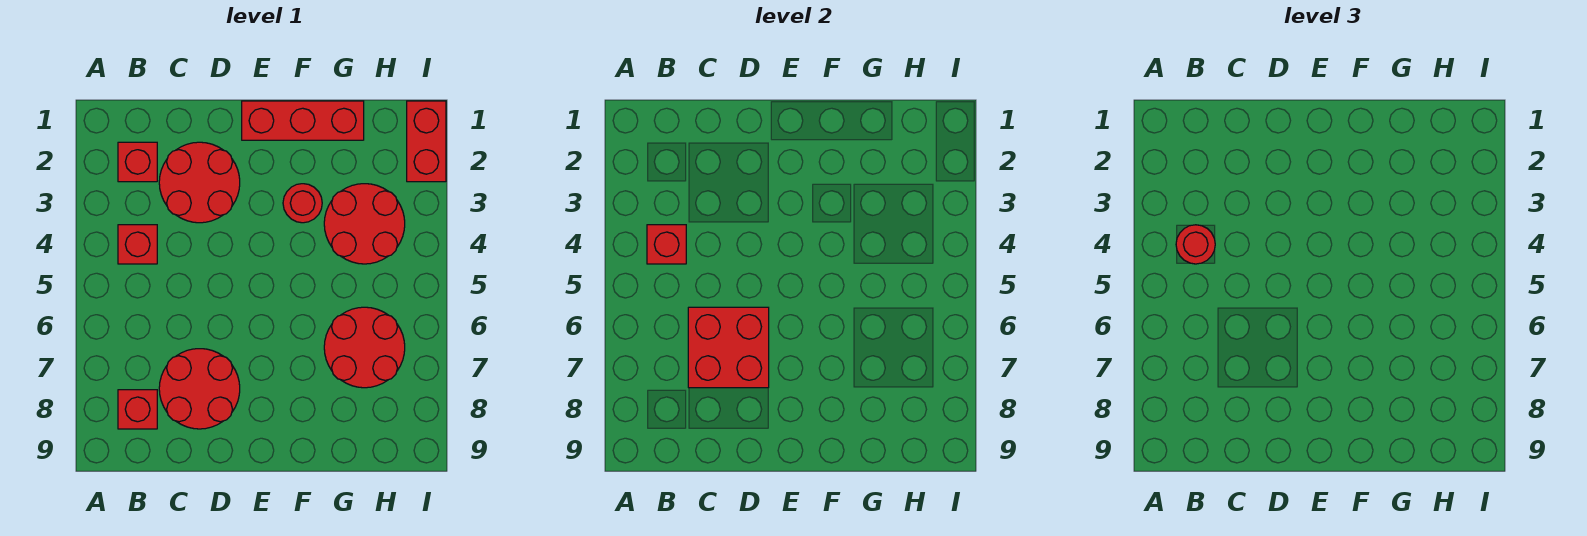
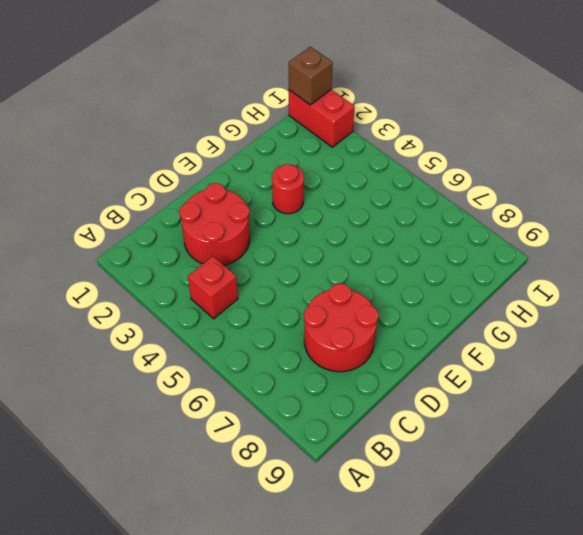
brown 1x1 brick [289,47,333,105] -> none
none -> red 1x1 brick [118,142,157,182]
none -> red 1x1 brick [118,390,157,429]
none -> red 1x3 brick [242,101,364,140]

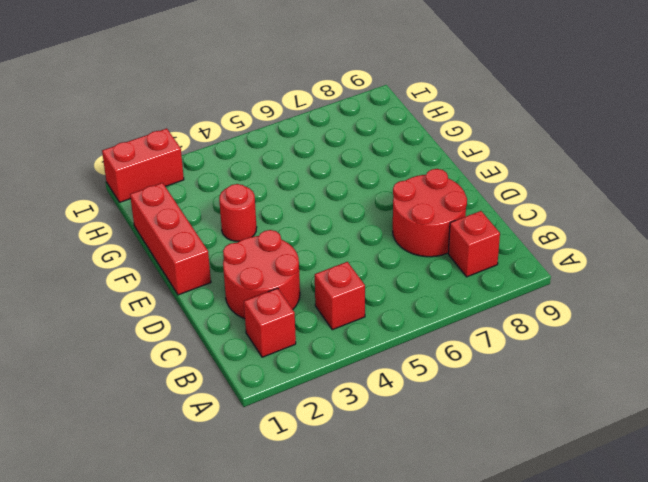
none -> red 2x2 round brick [324,184,405,264]
none -> red 2x2 round brick [324,307,405,388]
none -> red 1x1 brick [647,225,686,264]

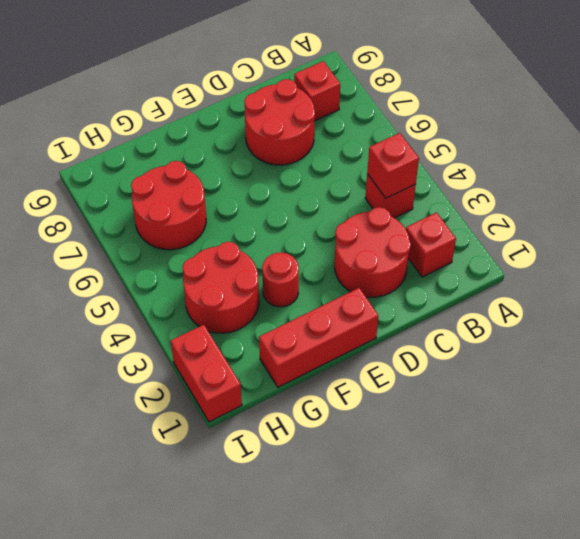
none -> red 2x2 brick [688,307,769,388]
none -> red 1x1 round brick [1176,225,1215,264]

